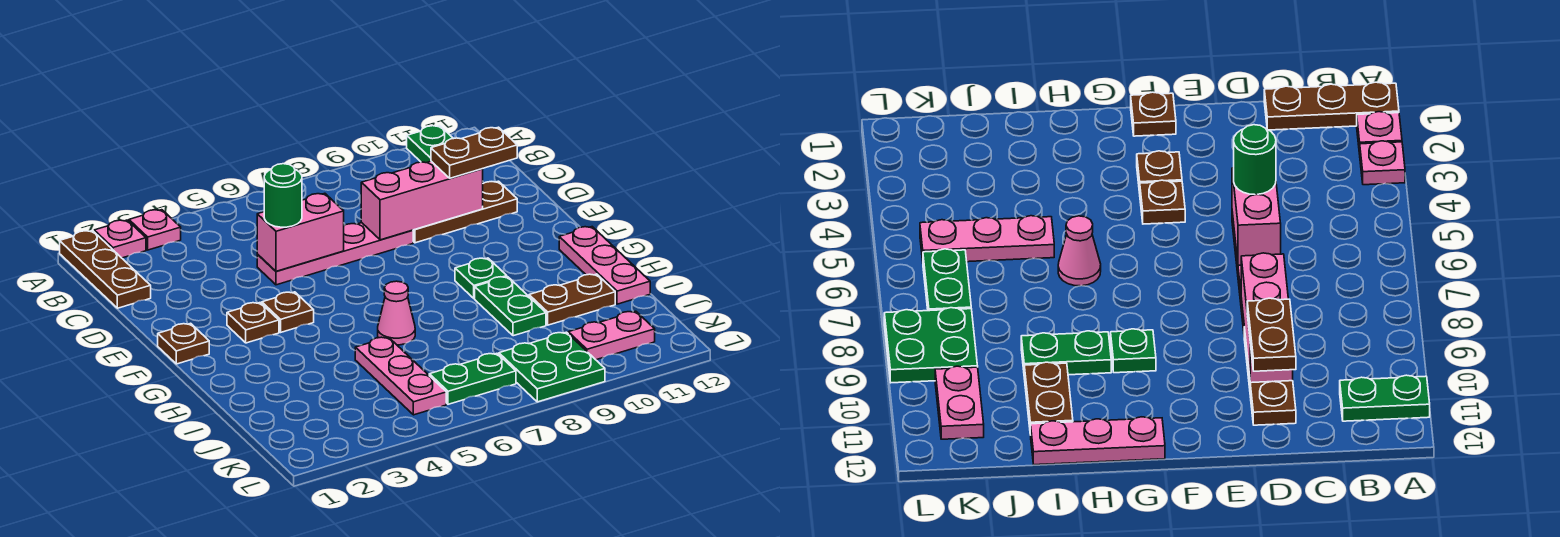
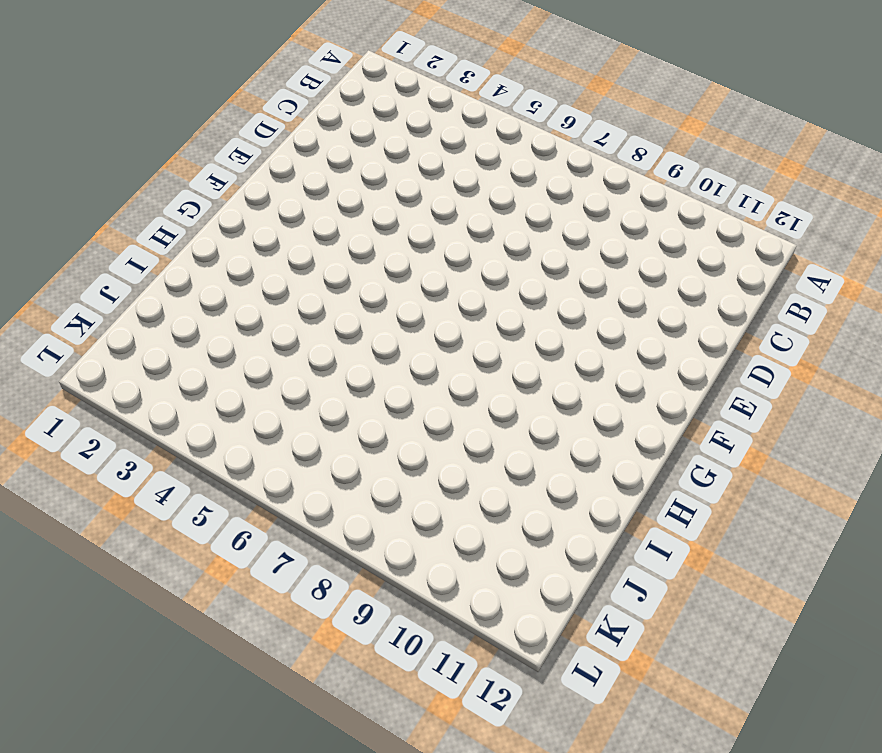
none -> brown 1x3 plate [60,231,151,308]
none -> pink 1x1 plate [94,220,146,258]
none -> pink 1x1 plate [129,210,181,250]

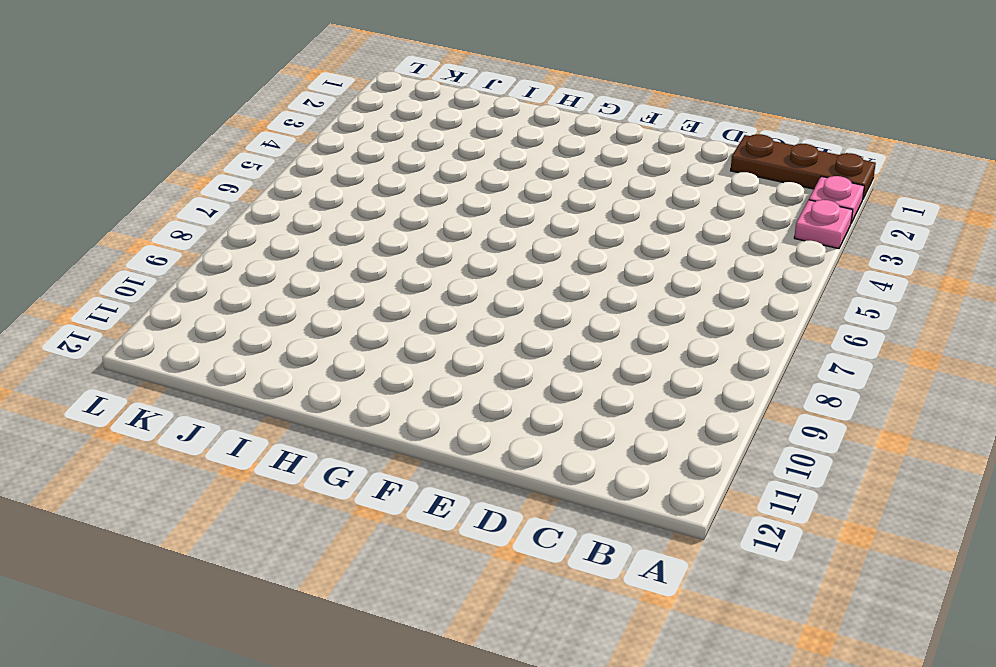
none -> green 1x2 plate [407,126,454,163]
none -> pink 1x4 plate [257,223,413,285]
none -> brown 1x3 plate [413,181,517,243]

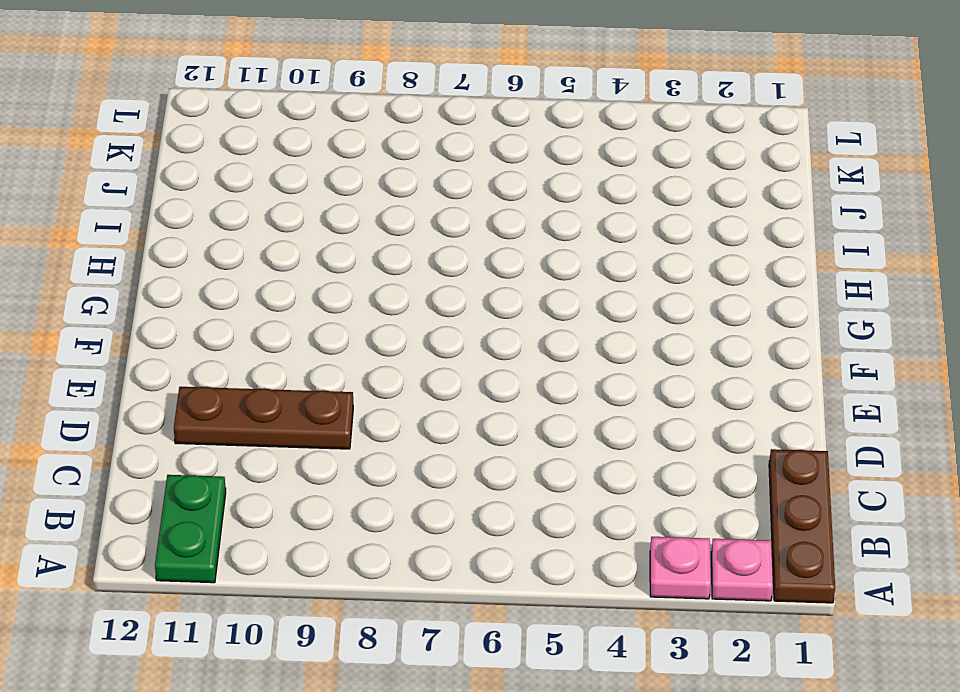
none -> pink 1x4 plate [257,223,413,285]
none -> brown 1x1 plate [158,323,209,364]
none -> brown 1x1 plate [227,303,279,343]

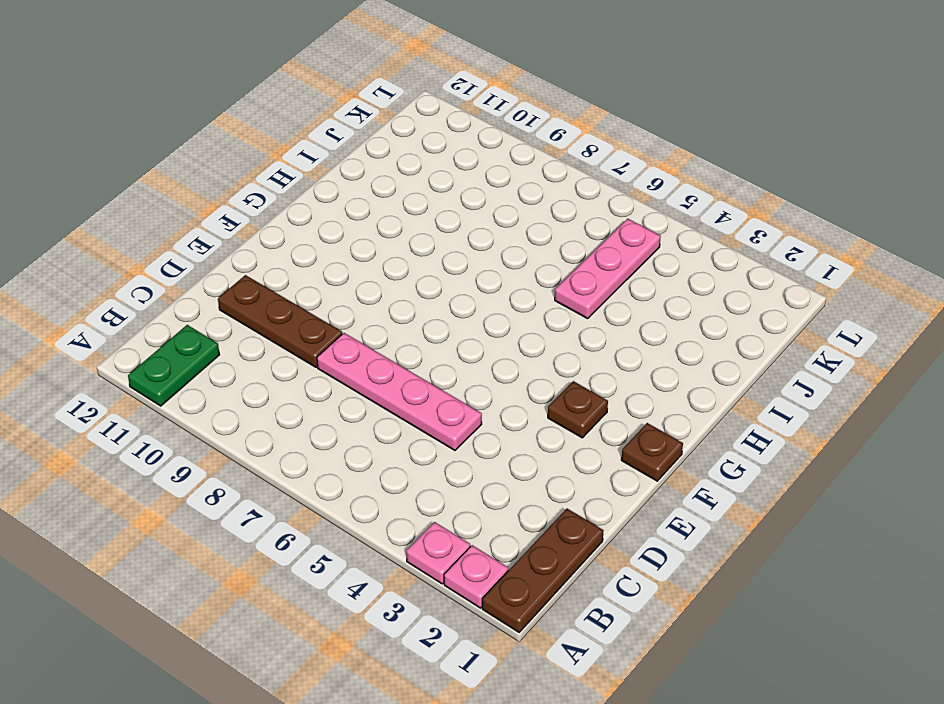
none -> brown 1x1 plate [262,292,314,332]
none -> green 1x1 plate [455,258,507,298]
none -> pink 1x3 plate [559,227,650,304]

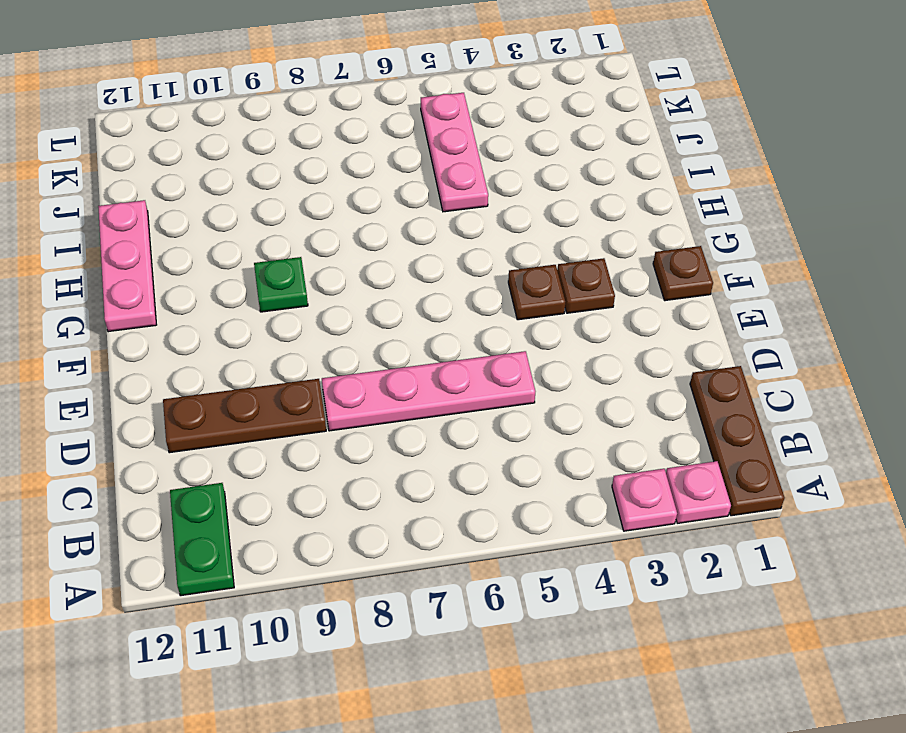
none -> pink 1x1 cone [378,281,415,345]
none -> green 1x2 plate [475,277,546,336]
none -> brown 1x2 plate [529,274,615,325]

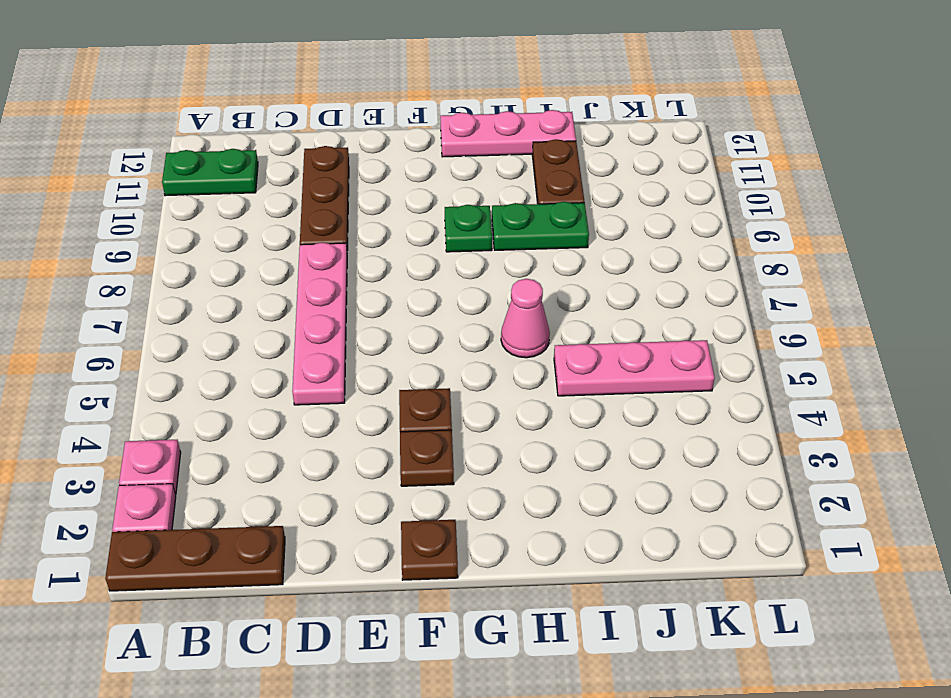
none -> green 1x2 plate [429,353,516,404]
none -> green 2x2 plate [499,332,605,402]
none -> pink 1x2 plate [568,311,655,360]

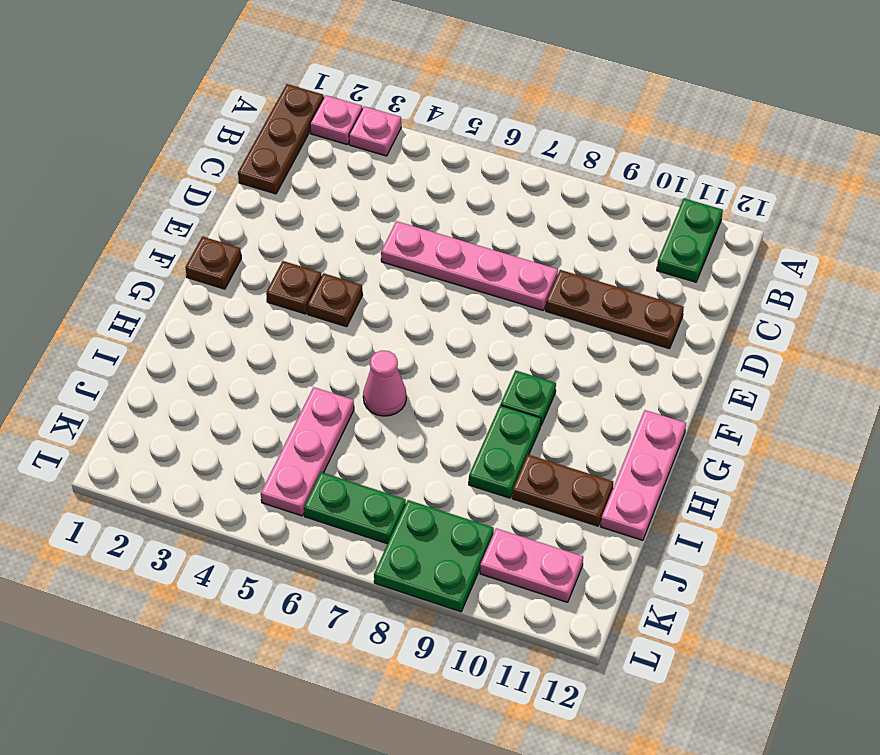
none -> pink 1x2 brick [257,193,344,271]
none -> pink 1x3 brick [361,161,483,240]
none -> green 1x1 round brick [264,164,302,227]

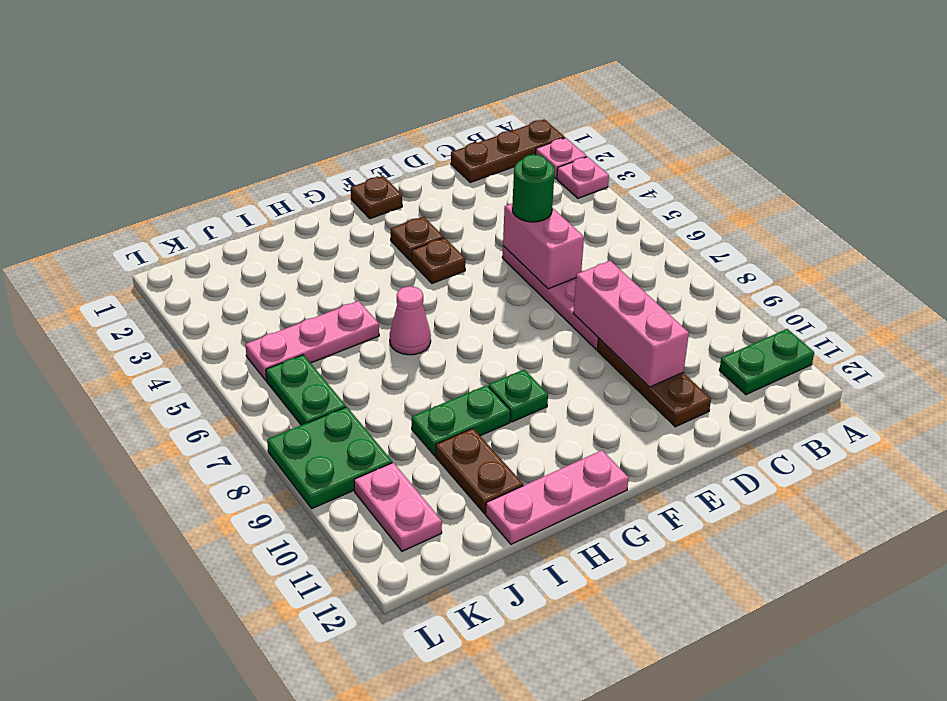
none -> brown 1x2 plate [431,127,517,178]

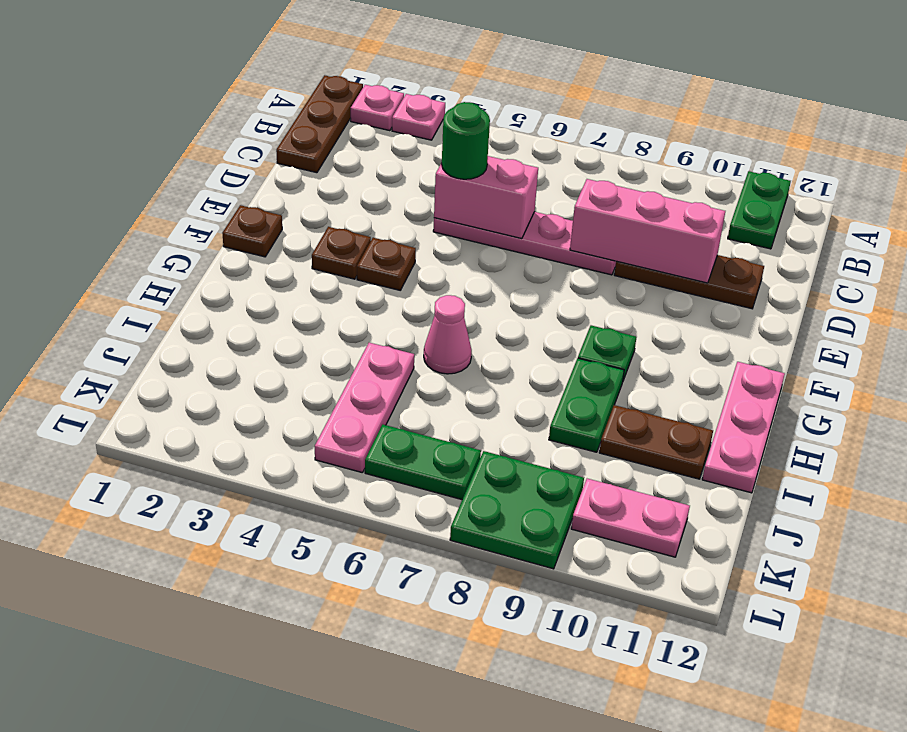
none -> brown 1x2 plate [431,127,517,178]

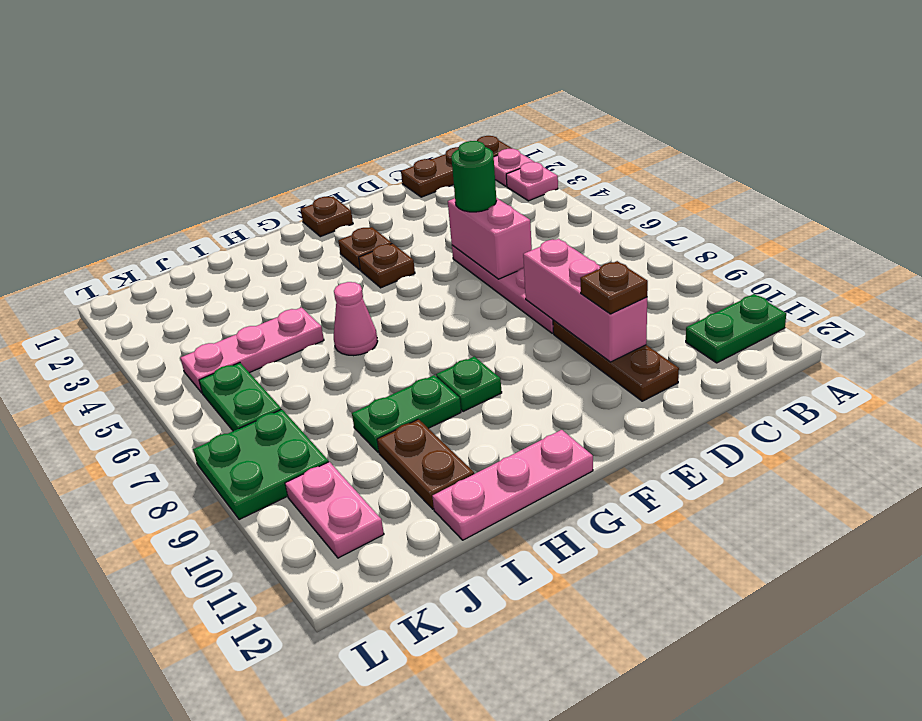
brown 1x1 plate [580,261,648,314] -> brown 1x2 plate [431,127,517,178]

